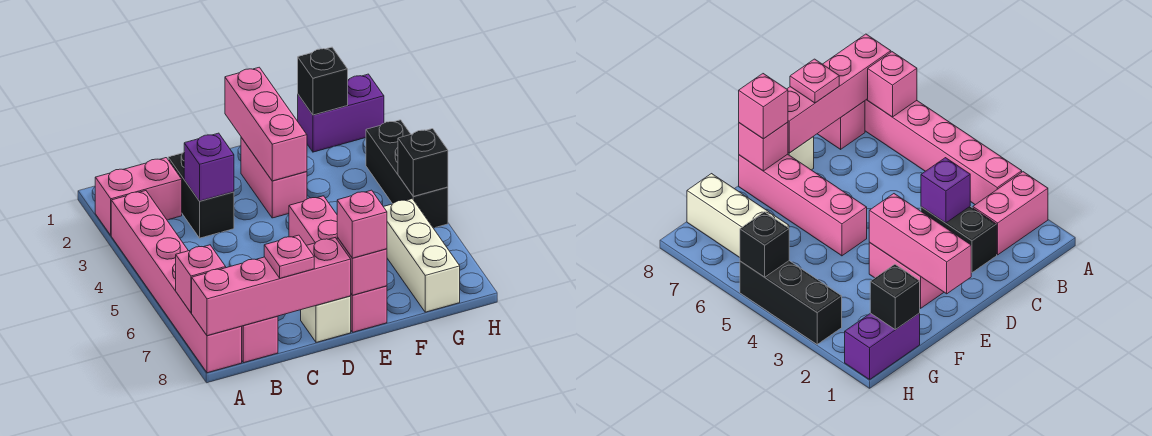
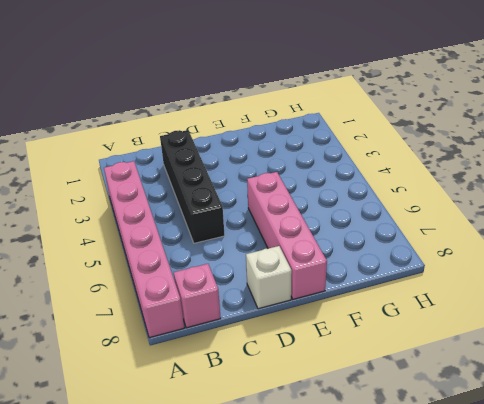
black 1x4 brick [160,130,225,243] -> black 1x2 brick [168,152,234,238]
none -> pink 1x2 brick [95,158,182,235]
none -> pink 1x2 brick [241,137,307,218]
none -> purple 1x2 brick [298,74,384,152]

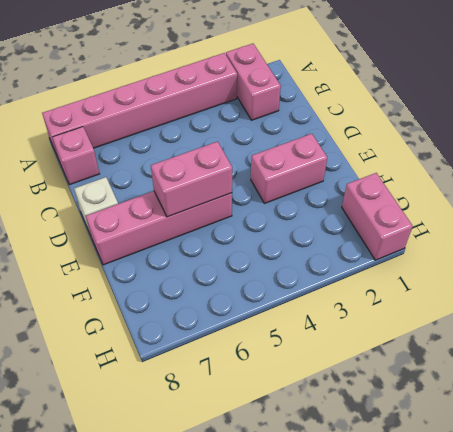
pink 1x2 brick [151,141,232,217] -> none
pink 1x2 brick [342,173,413,260] -> purple 1x2 brick [298,74,384,152]
none -> black 1x2 brick [168,152,234,238]
none -> white 1x3 brick [384,199,460,312]
none -> black 1x3 brick [366,120,448,228]

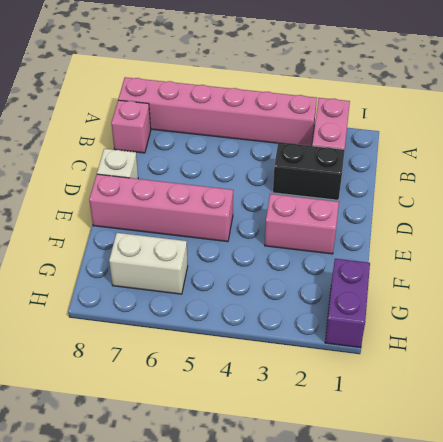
white 1x2 brick [109,233,188,294] -> white 1x3 brick [384,199,460,312]
none -> black 1x3 brick [366,120,448,228]
none -> pink 1x1 brick [176,245,226,313]
none -> pink 1x4 brick [192,238,351,336]

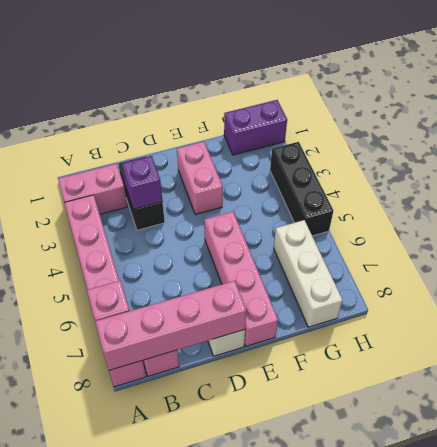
none -> pink 1x3 brick [225,67,307,181]
none -> pink 1x1 brick [337,237,387,295]
none -> black 1x1 brick [298,47,348,115]

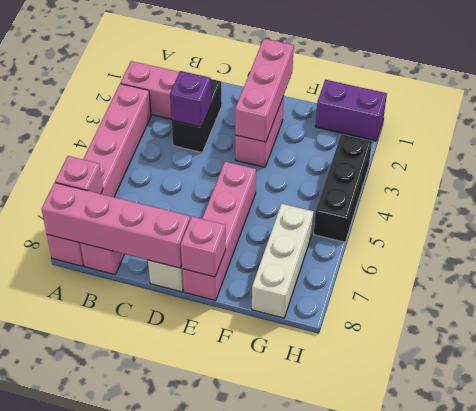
none -> black 1x1 brick [298,47,348,115]
none -> black 1x1 brick [398,129,448,196]
none -> pink 1x1 plate [264,235,314,278]

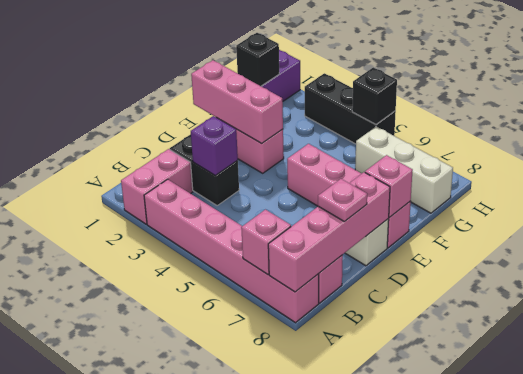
none -> pink 1x1 brick [337,190,387,258]

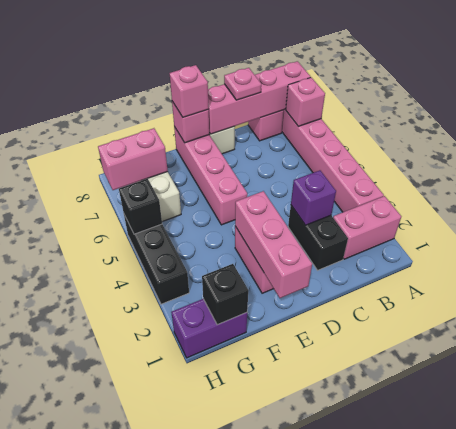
pink 1x2 brick [98,128,168,190] -> none

